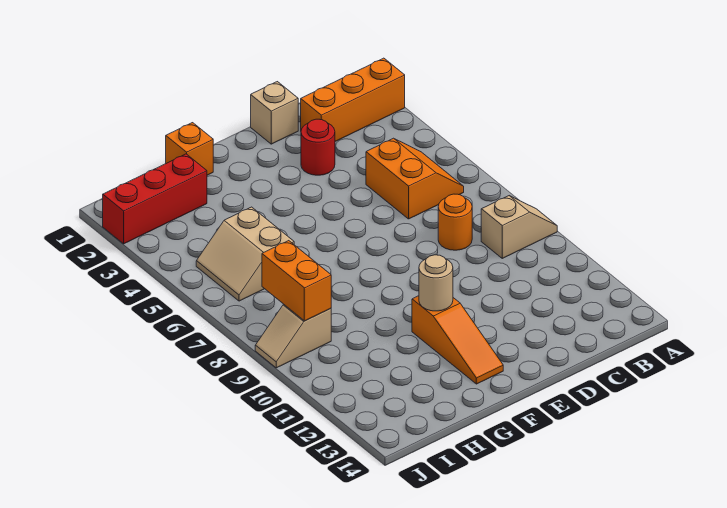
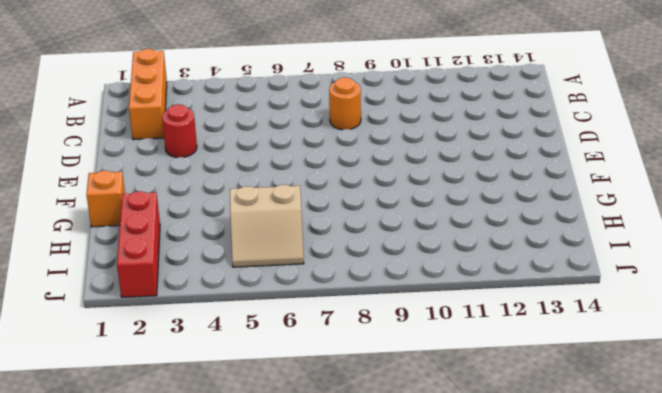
none -> tan 1x2 slope [481,196,557,258]
none -> orange 2x2 slope [366,138,464,219]
none -> tan 1x1 brick [251,82,298,144]

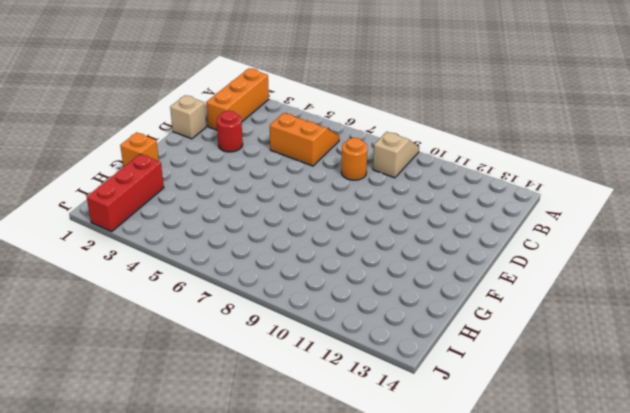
none -> orange 1x3 slope [412,296,503,384]
none -> tan 2x2 slope [196,207,294,301]
none -> tan 1x2 slope [255,305,331,368]

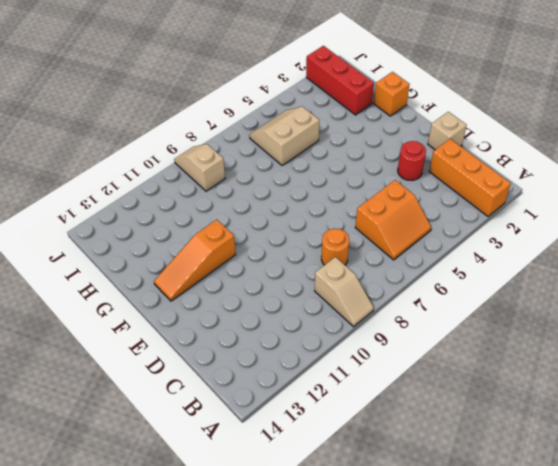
none -> tan 1x1 round brick [419,255,453,311]
none -> orange 1x2 brick [262,241,331,321]

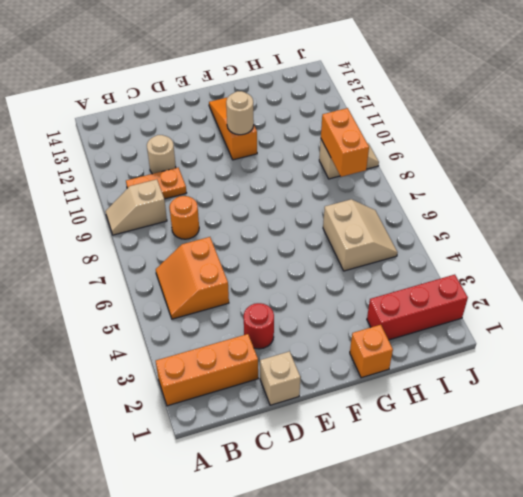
orange 1x2 plate [126,168,186,199] -> none
tan 1x1 round brick [147,135,176,174] -> none

